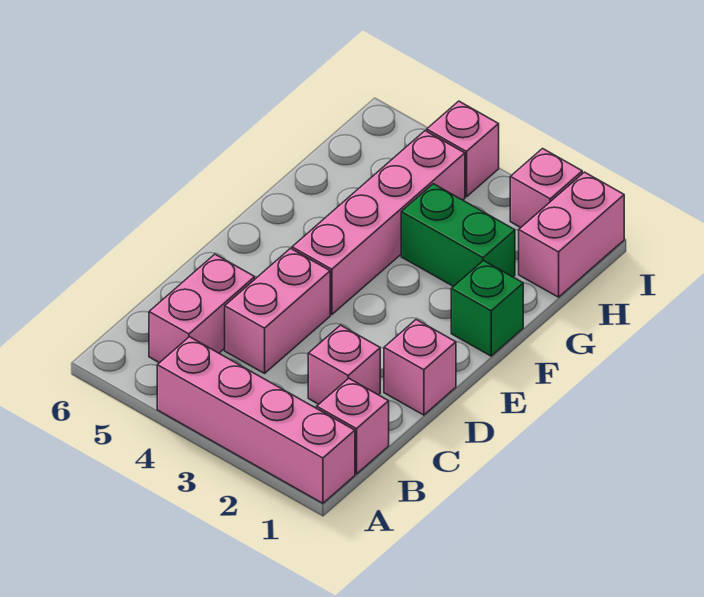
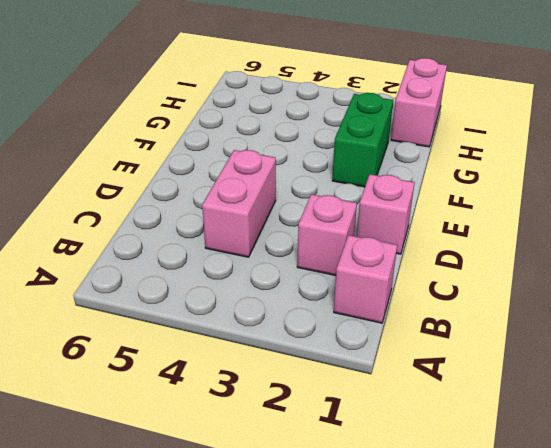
green 1x2 brick [332,93,393,187] -> green 1x2 brick turned to [401,184,515,287]
none -> pink 1x4 brick [157,337,355,503]
none -> pink 1x2 brick [149,254,255,363]
none -> pink 1x4 brick [292,131,465,315]

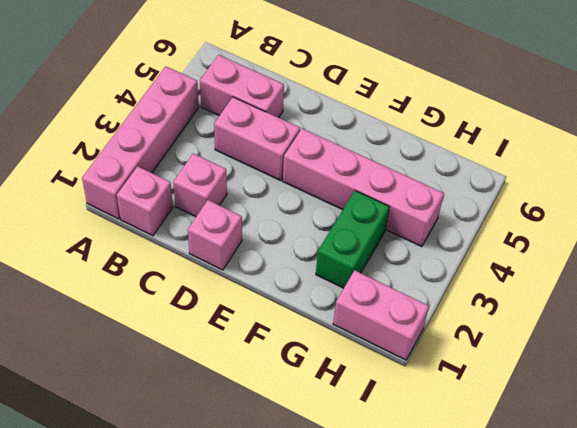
none -> green 1x1 brick [451,261,523,356]
none -> pink 1x1 brick [510,149,582,227]
none -> pink 1x1 brick [427,101,499,197]

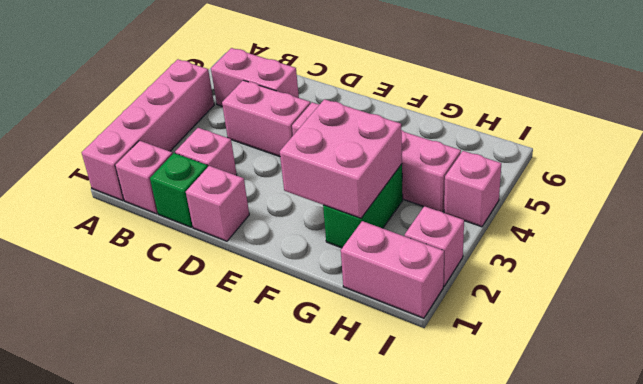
green 1x1 brick [150,153,208,227] -> green 1x1 brick moved to [451,261,523,356]
pink 2x2 brick [280,99,402,218] -> none

